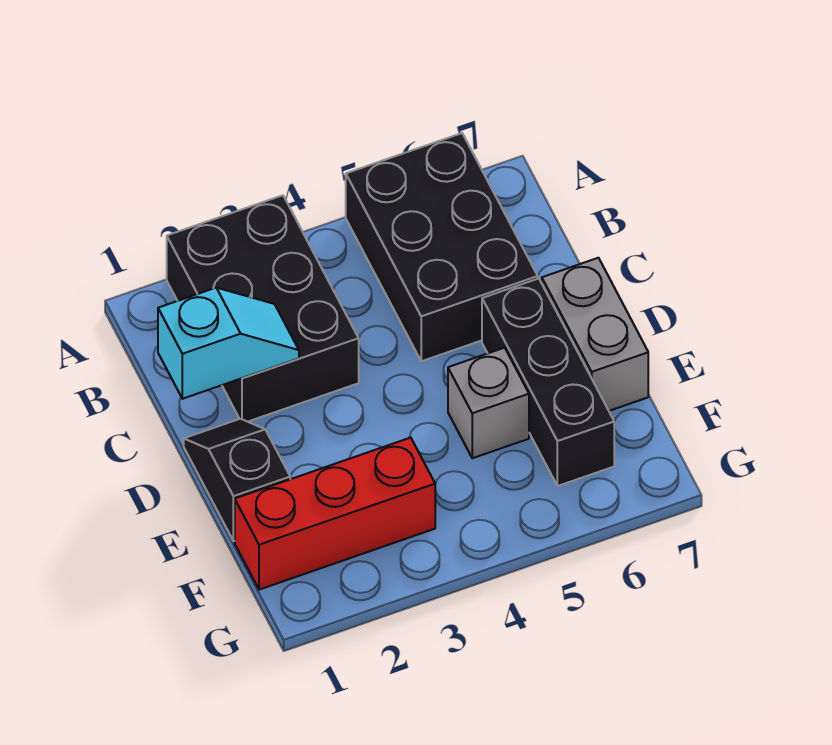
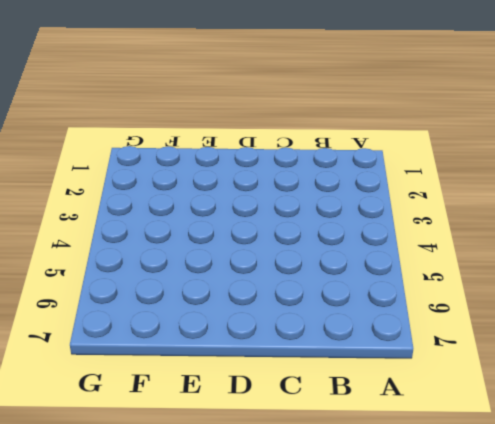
none -> black 2x3 brick [167,195,359,422]
none -> black 2x3 brick [346,133,538,361]

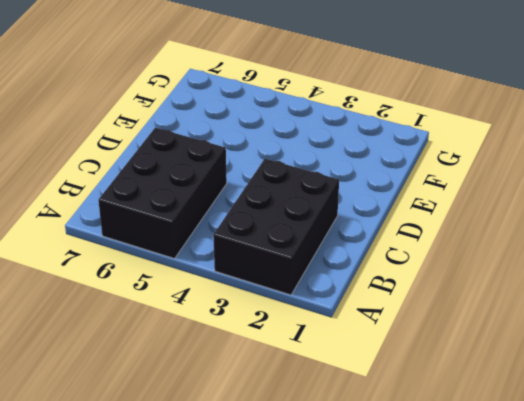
none -> black 1x2 slope [184,419,290,541]
none -> black 1x3 brick [482,279,614,486]

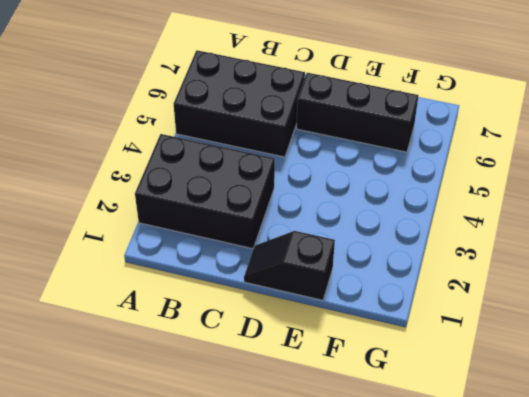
none -> grey 1x2 brick [542,258,648,411]
none -> grey 1x1 brick [448,348,529,458]

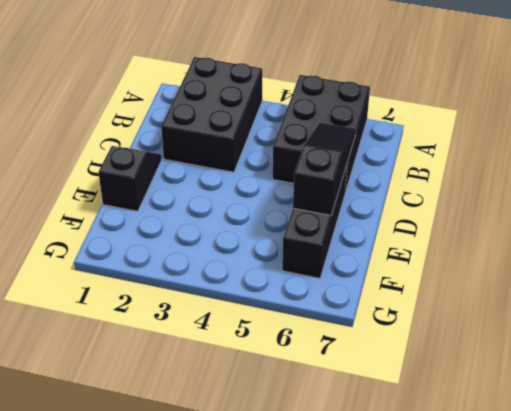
black 1x3 slope [293,122,356,215] -> none
none -> grey 1x2 brick [542,258,648,411]
none -> grey 1x1 brick [448,348,529,458]

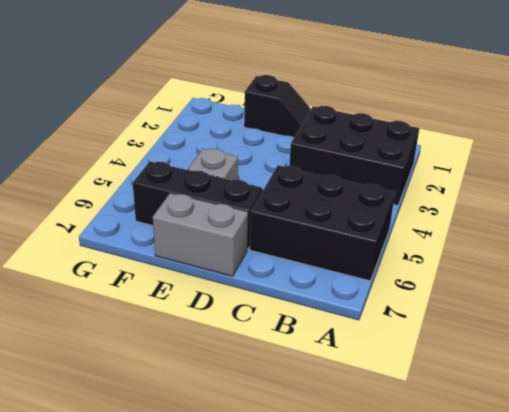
none -> red 1x3 brick [235,438,435,590]
none -> cyan 1x2 slope [158,288,299,399]

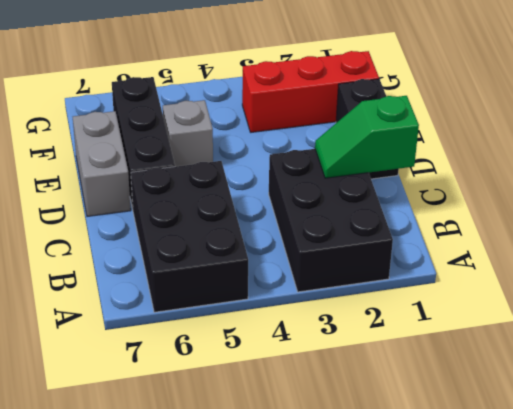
green 1x2 slope [315,96,419,178] -> cyan 1x2 slope [158,288,299,399]

